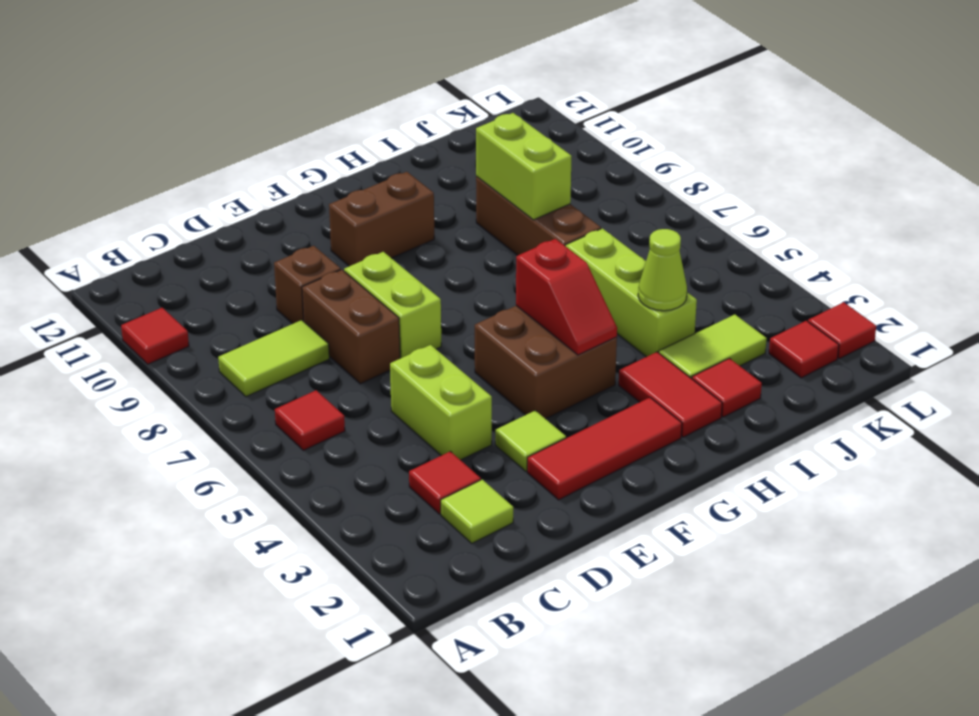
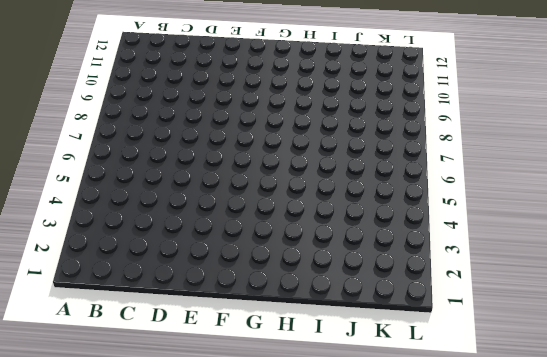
none -> red 1x1 tile [121,308,189,364]
none -> red 1x1 tile [275,390,345,450]
none -> lime 1x2 tile [218,320,329,397]

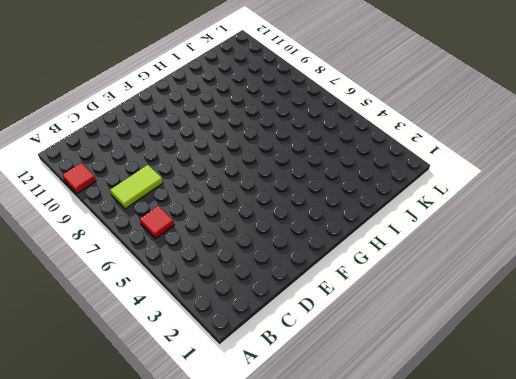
none -> lime 1x1 tile [441,480,513,543]
none -> red 1x1 tile [409,451,481,514]
none -> lime 1x2 brick [390,345,492,460]

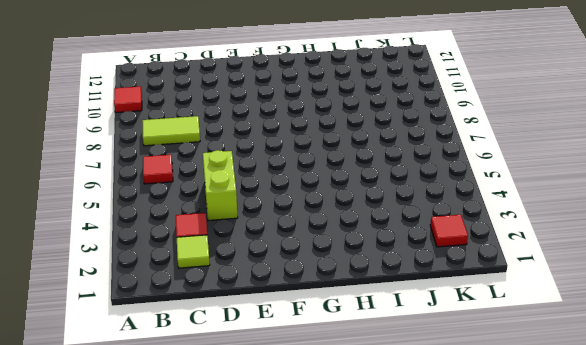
none -> brown 1x2 brick [302,270,400,384]
none -> brown 1x1 brick [274,246,341,324]
none -> red 1x3 tile [527,397,682,500]

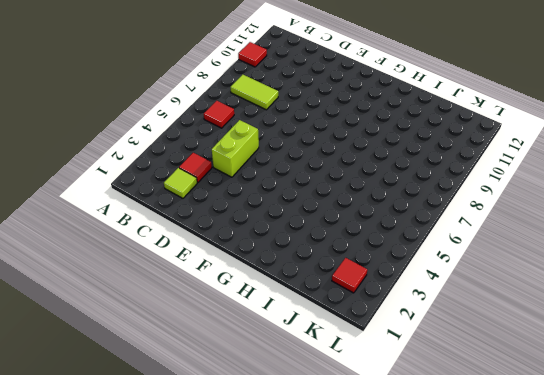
none -> brown 1x2 brick [302,270,400,384]
none -> brown 1x1 brick [274,246,341,324]
none -> red 1x3 tile [527,397,682,500]

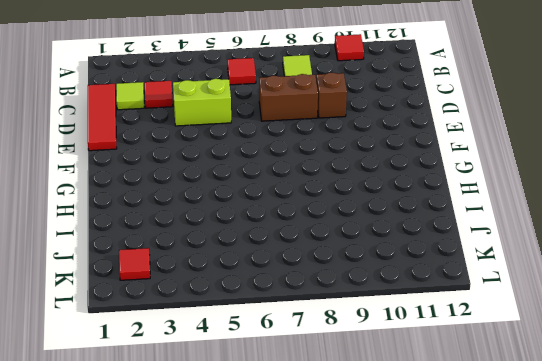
red 1x3 tile [88,84,117,151] -> red 1x3 tile moved to [527,397,682,500]
none -> lime 1x1 tile [495,410,566,471]
none -> lime 1x2 brick [344,252,441,358]
none -> brown 2x2 brick [475,306,617,419]

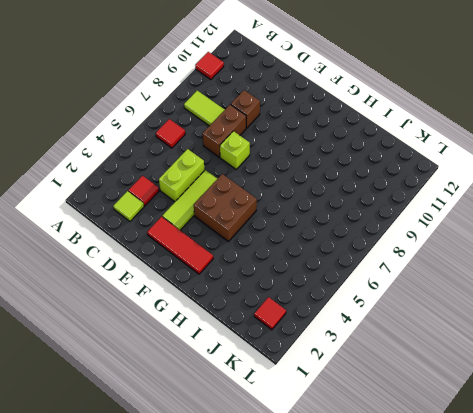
lime 1x3 tile [162,170,217,230] -> lime 1x1 tile [495,410,566,471]
lime 1x1 brick [220,131,250,169] -> lime 1x2 brick [344,252,441,358]
none -> brown 1x2 brick [329,172,434,266]
none -> red 1x2 tile [619,352,722,437]
none -> red 1x1 tile [692,358,762,417]

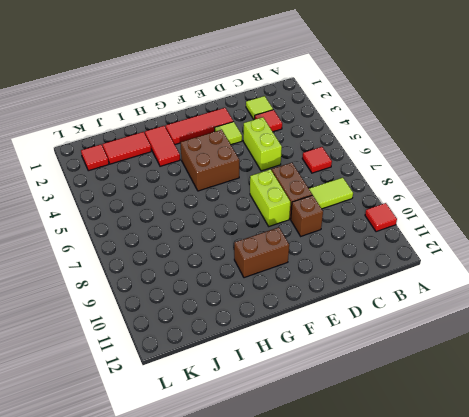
red 1x2 tile [102,132,151,164] -> red 1x1 tile [692,358,762,417]
none -> lime 1x2 tile [659,315,767,379]
none -> lime 1x3 brick [565,228,697,357]
none -> brown 1x3 brick [476,176,601,255]

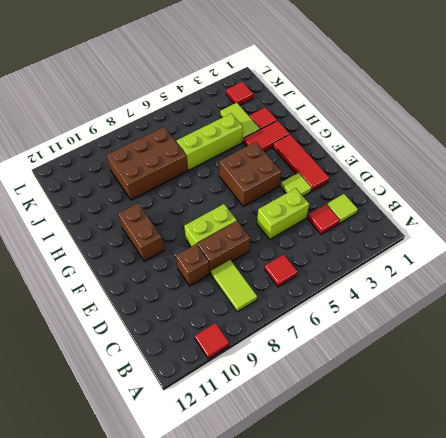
brown 2x3 brick [107,127,188,200] -> brown 1x3 brick [476,176,601,255]
none -> red 1x1 tile [808,302,876,359]
none -> red 1x2 slope [516,239,617,355]
none -> lime 1x1 cone [638,229,687,311]

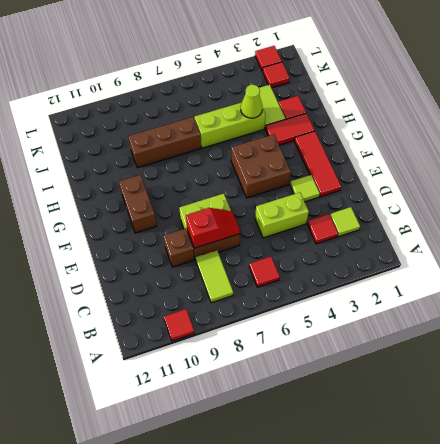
red 1x2 slope [186,208,240,248] -> red 1x2 slope moved to [516,239,617,355]
none -> lime 1x2 brick [476,113,572,220]

